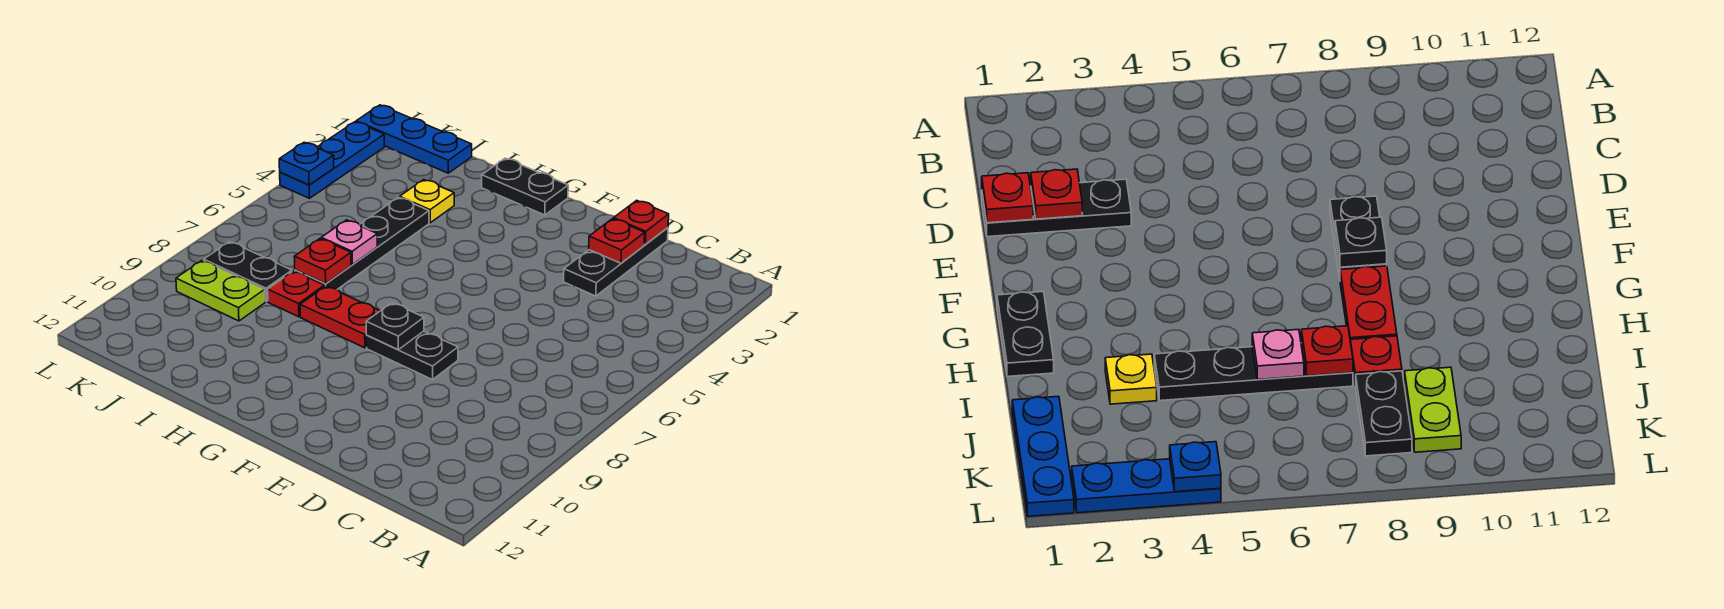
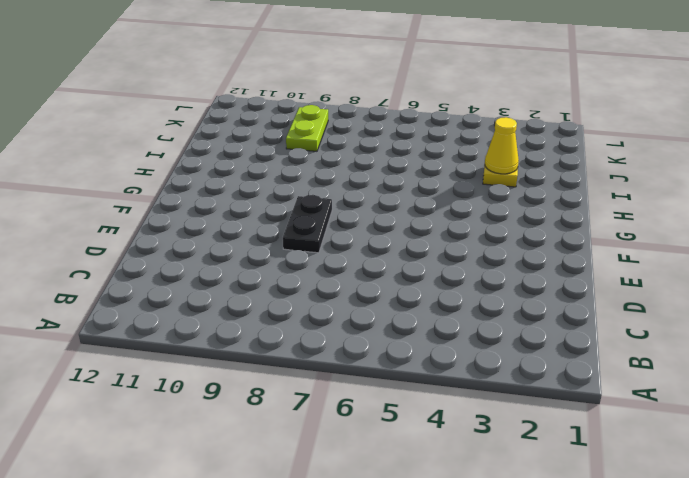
yellow 1x1 cone [485,117,519,174] -> none
none -> black 1x3 plate [564,228,668,296]
none -> black 1x2 plate [482,158,568,215]
none -> red 1x2 plate [300,286,380,348]

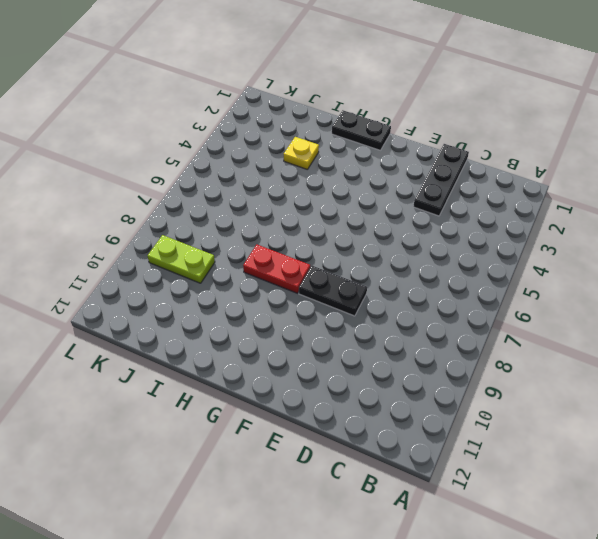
none -> black 1x4 plate [295,197,429,289]
none -> red 1x1 plate [268,271,324,317]
none -> blue 1x3 plate [356,105,472,173]

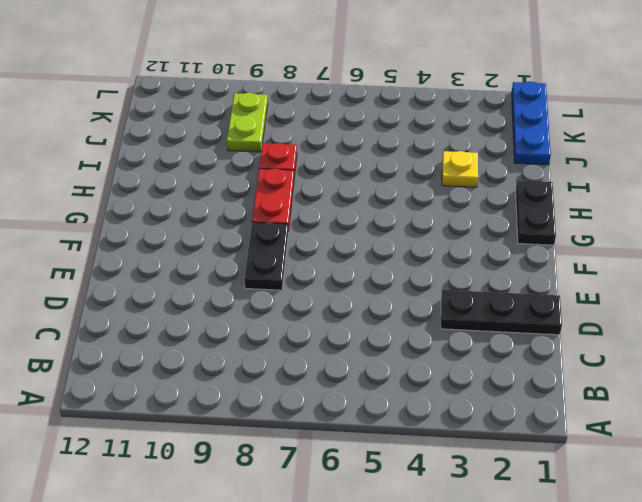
none -> black 1x4 plate [295,197,429,289]
none -> black 1x2 plate [204,242,292,302]
none -> blue 1x3 plate [280,122,385,198]

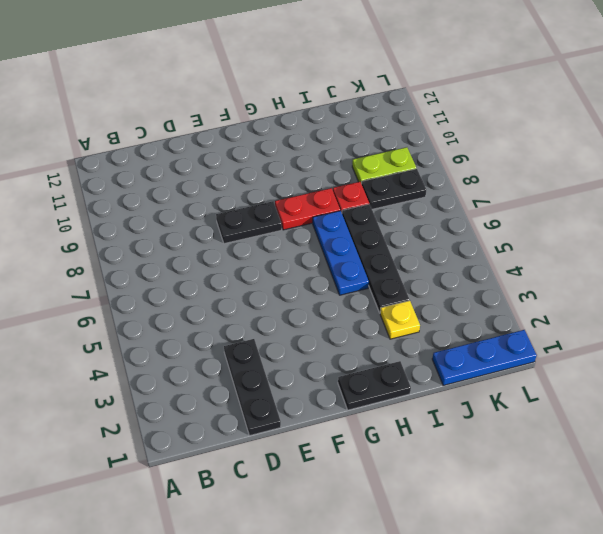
blue 1x3 plate [313,211,369,295] -> blue 1x3 plate moved to [280,122,385,198]
none -> red 1x1 plate [614,200,669,245]
none -> red 1x1 plate [589,219,645,263]
none -> black 1x1 plate [366,303,424,350]

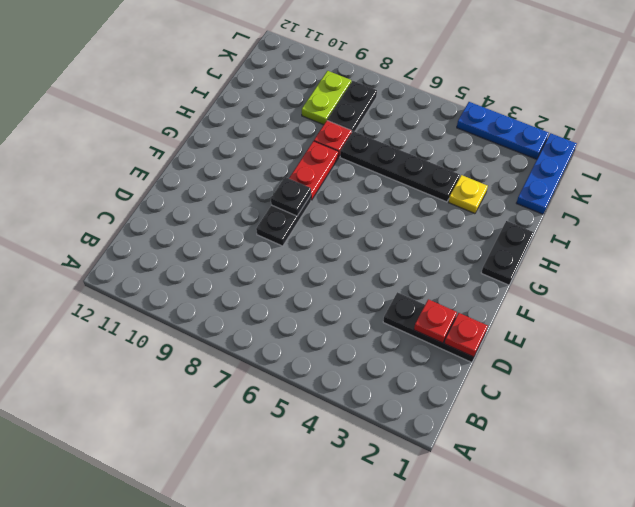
none -> pink 1x1 plate [321,220,377,265]
none -> red 1x1 plate [294,239,351,284]
none -> blue 1x1 plate [279,142,334,185]

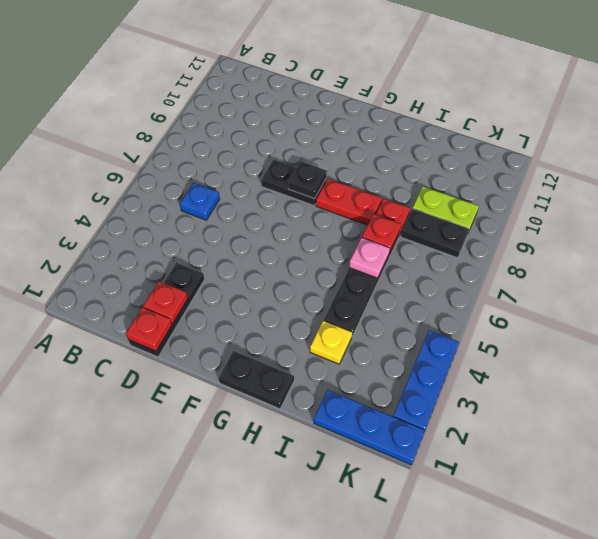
blue 1x1 plate [180,183,220,220] -> blue 1x1 plate moved to [279,142,334,185]

